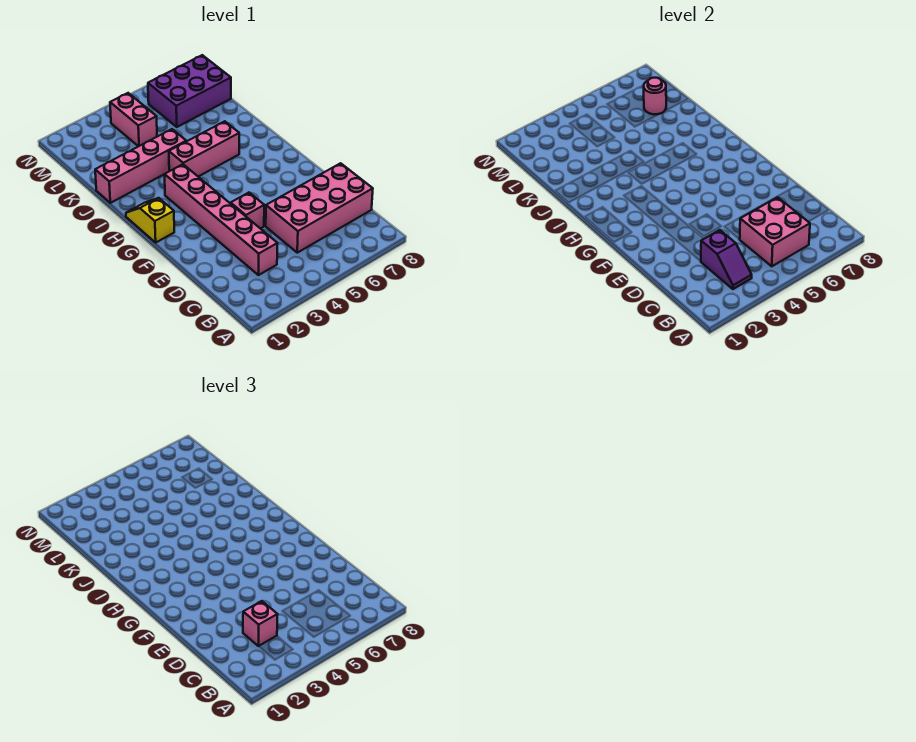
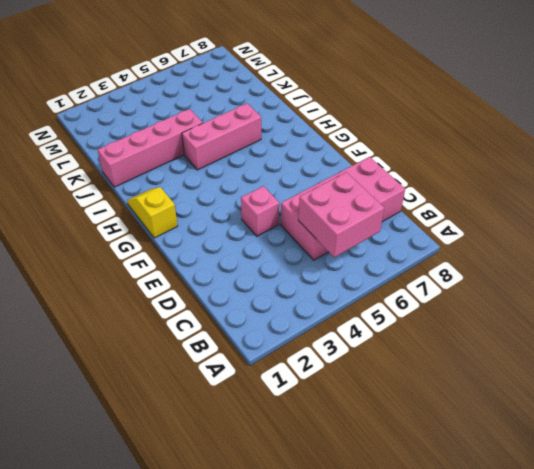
none -> pink 1x6 brick [165,164,278,275]
none -> pink 1x2 brick [110,93,157,147]
none -> purple 2x3 brick [148,55,231,127]

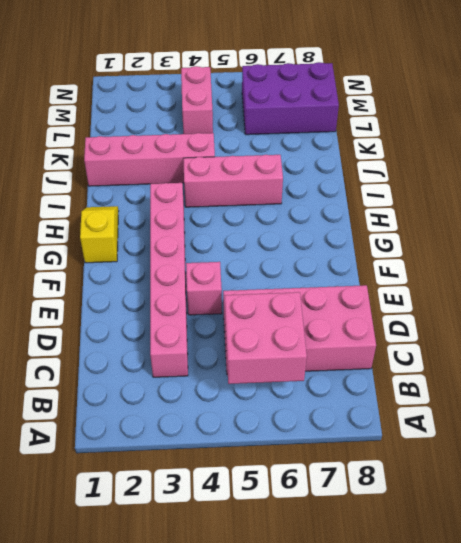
none -> purple 1x2 slope [701,230,752,289]
none -> pink 1x1 round brick [644,78,666,114]
none -> pink 1x1 brick [243,601,278,646]

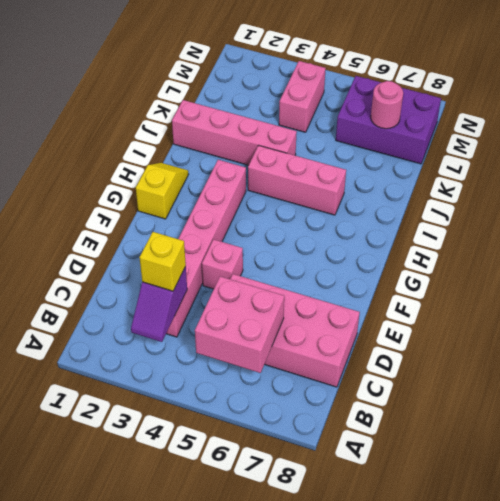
yellow 1x1 brick [139,232,186,291] -> pink 1x1 brick [243,601,278,646]

